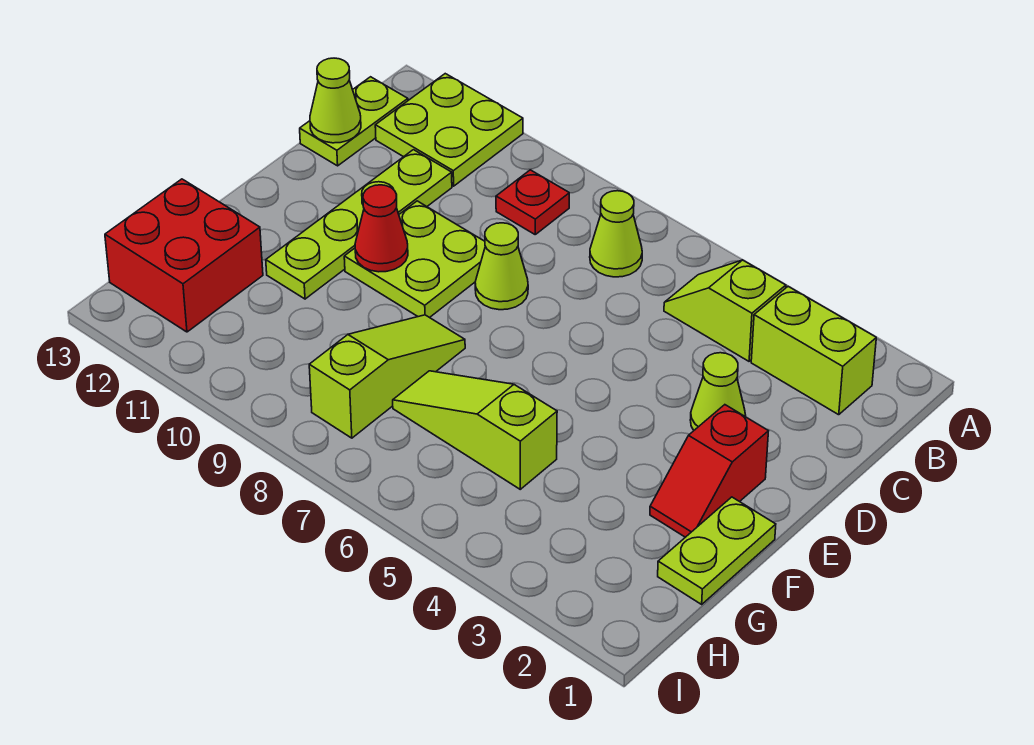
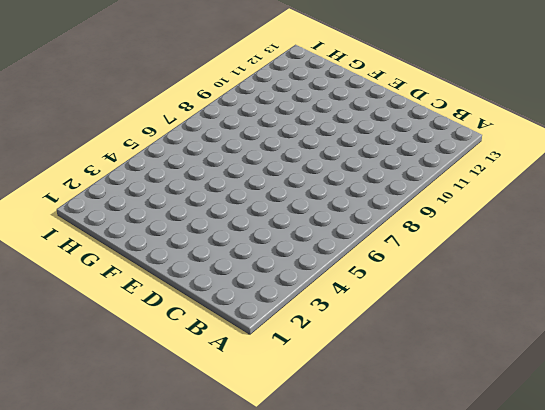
none -> lime 2x2 plate [375,74,523,186]
none -> lime 1x2 brick [751,287,876,415]
none -> lime 1x2 slope [664,260,786,361]

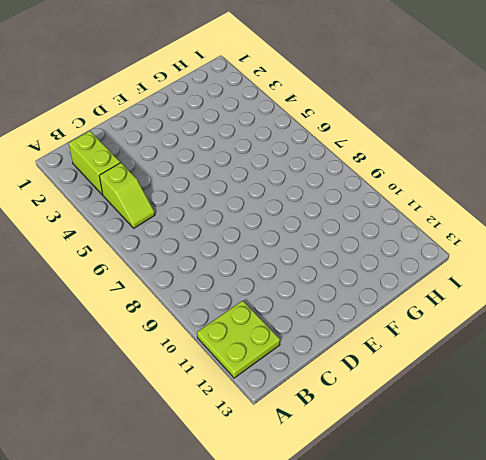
none -> lime 1x1 cone [590,191,642,277]
none -> red 1x1 plate [496,170,569,234]
none -> lime 1x2 plate [300,77,408,166]

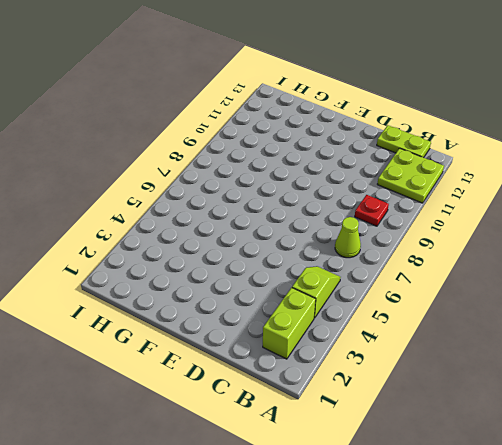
none -> lime 1x4 plate [266,150,452,299]
none -> lime 1x1 cone [690,353,746,430]
none -> lime 1x1 cone [475,223,528,310]

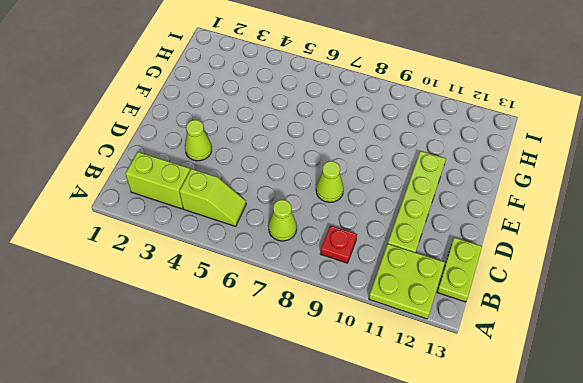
none -> lime 2x2 plate [344,201,485,318]
none -> red 1x2 slope [650,405,768,537]
none -> lime 1x2 plate [658,497,776,604]

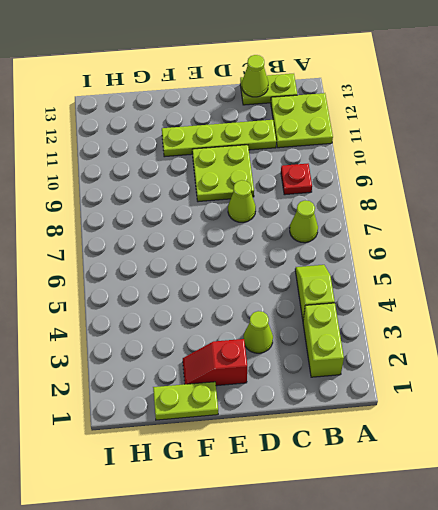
none -> lime 1x3 slope [309,315,465,438]
none -> lime 1x3 slope [393,371,557,489]
none -> red 2x2 brick [105,179,263,332]

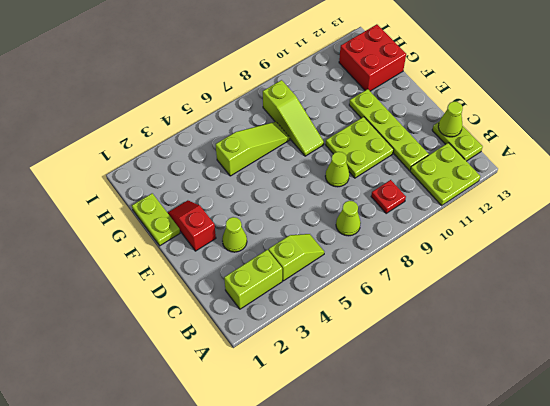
none -> red 1x1 cone [355,185,408,272]

